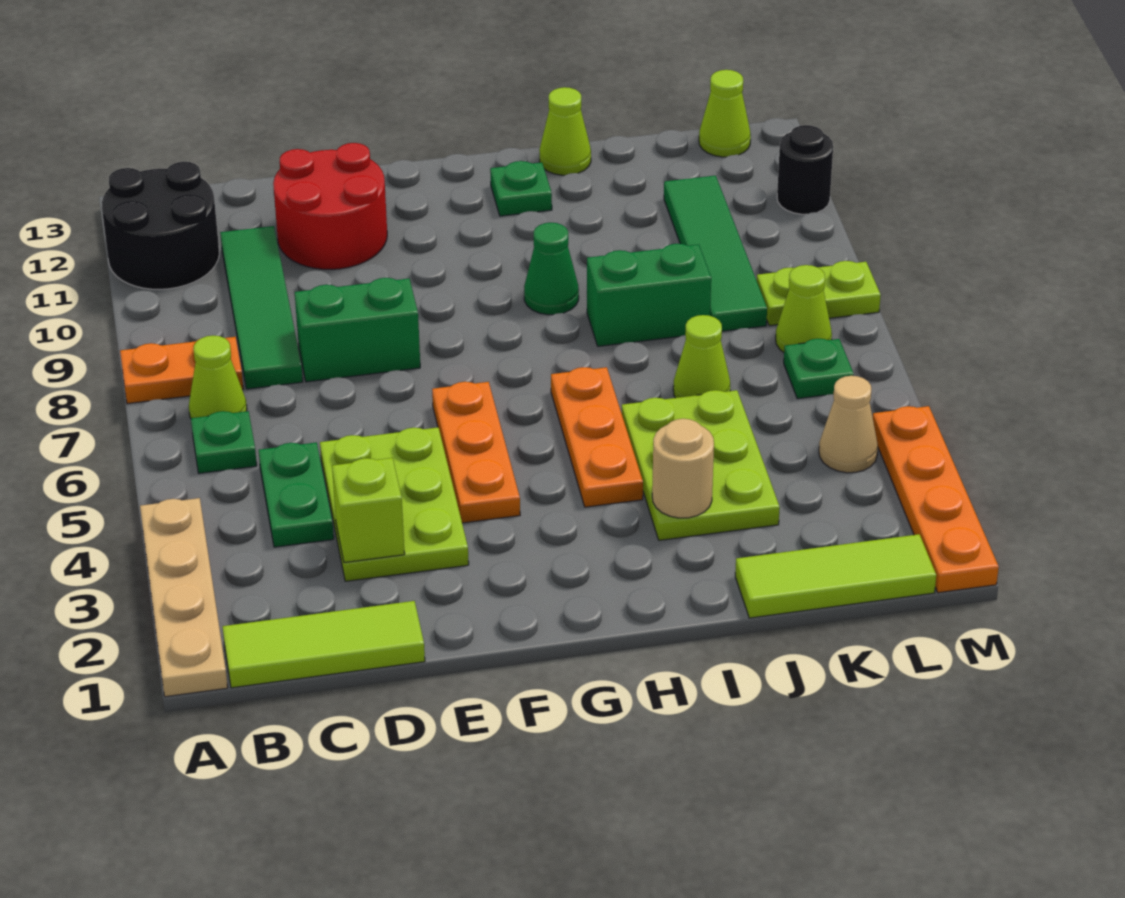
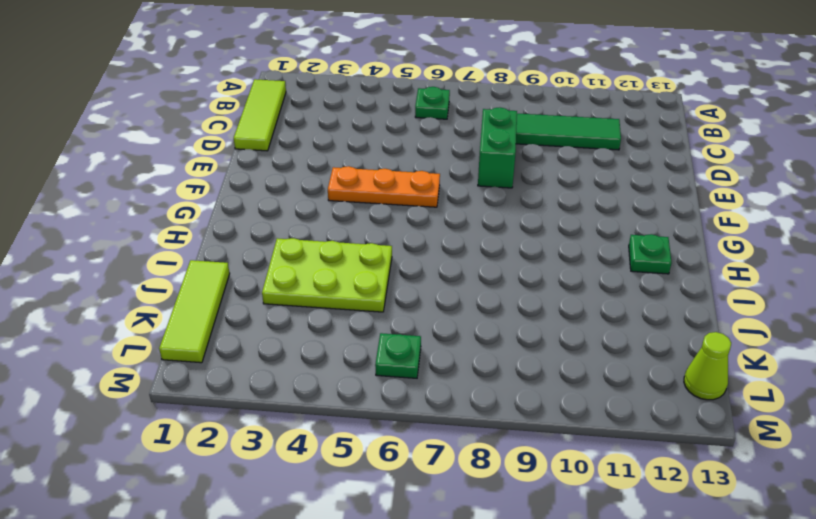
none -> tan 1x4 plate [140,498,228,697]
none -> orange 1x2 plate [120,337,243,404]
none -> black 2x2 round brick [102,162,219,289]
none -> lime 1x1 cone [189,335,247,418]

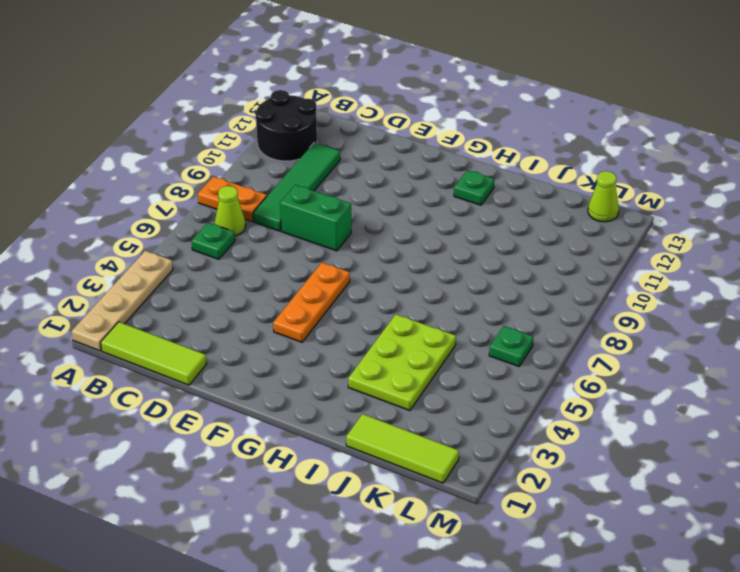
none -> green 1x2 plate [259,442,334,547]
none -> lime 2x3 plate [320,427,469,581]
none -> red 2x2 round brick [273,143,387,269]
none -> orange 1x3 plate [551,367,643,507]

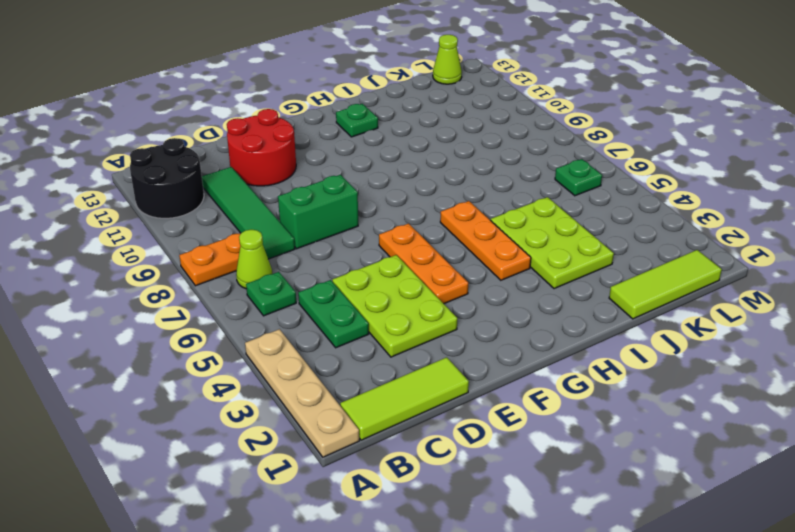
none -> green 1x1 cone [524,223,579,315]
none -> green 1x2 brick [587,244,711,346]
none -> lime 1x1 cone [539,87,591,175]
none -> lime 1x1 cone [673,315,730,398]

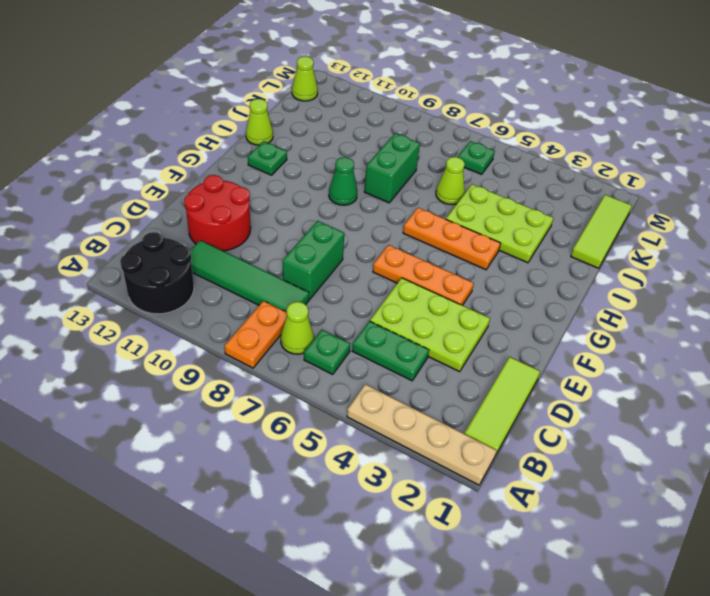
none -> green 1x4 tile [664,176,767,331]
none -> tan 1x1 cone [819,376,878,473]
none -> lime 1x1 cone [776,265,832,352]
none -> lime 1x2 plate [757,261,881,326]

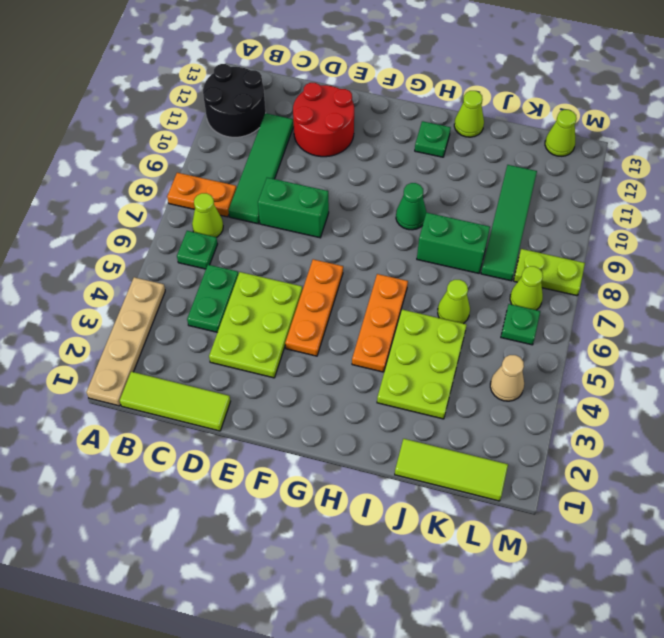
none -> orange 1x4 plate [873,406,999,593]
none -> black 1x1 round brick [777,125,833,214]
none -> lime 1x1 brick [332,458,405,563]
none -> tan 1x1 round brick [652,419,714,518]

